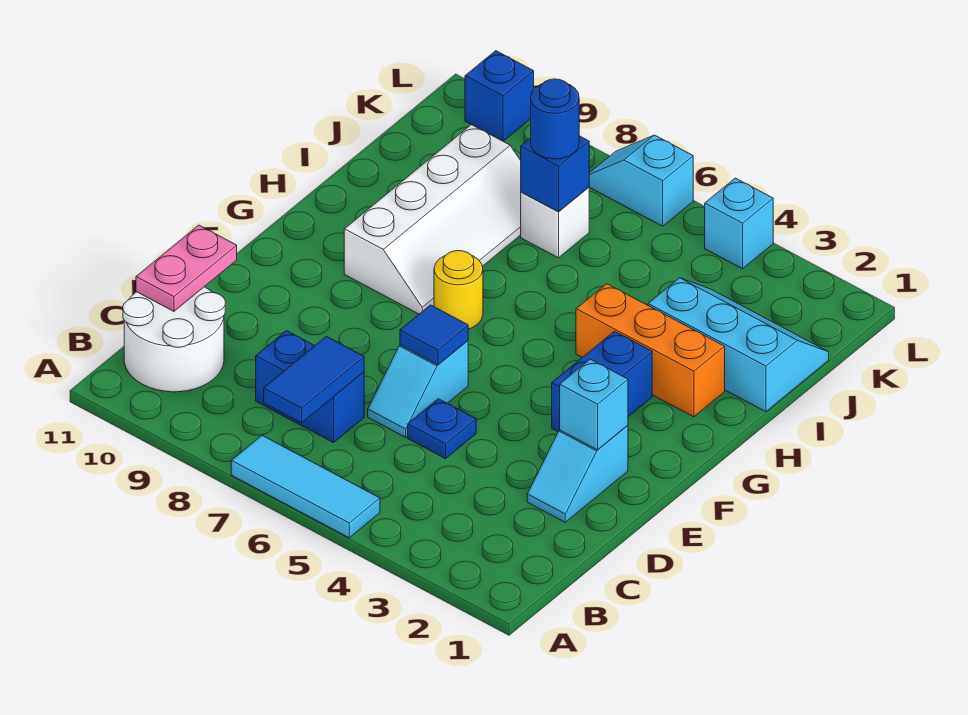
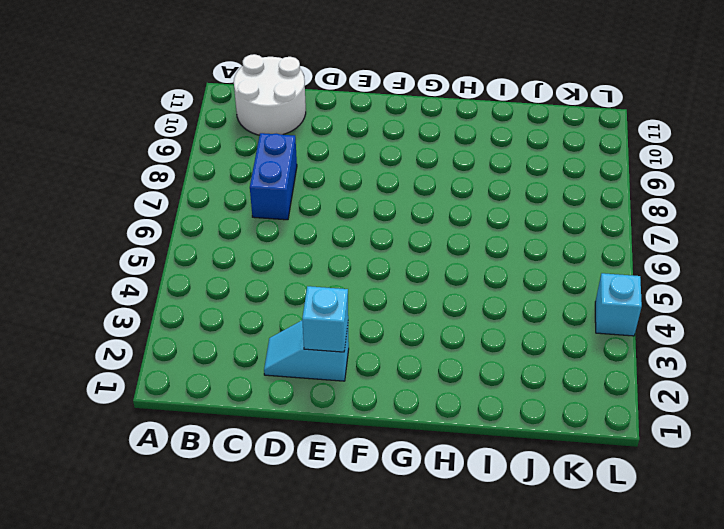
none -> cyan 1x3 tile [231,436,380,538]
none -> blue 1x1 plate [408,399,476,459]
none -> cyan 1x2 slope [368,341,468,437]

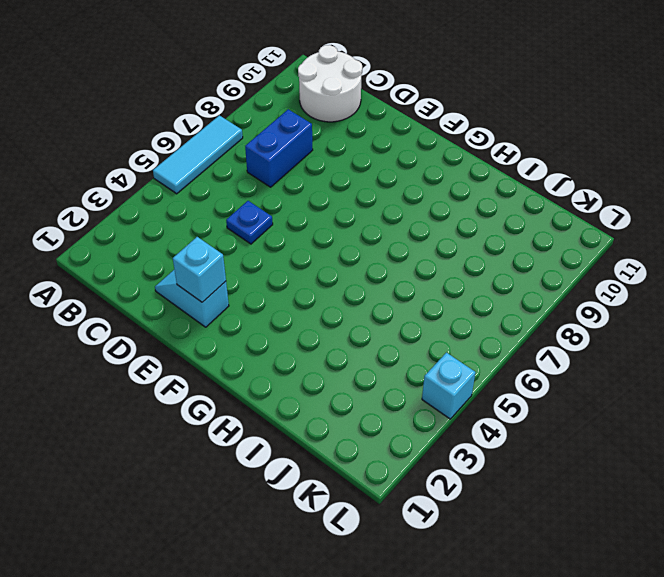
none -> cyan 1x2 slope [368,341,468,437]
none -> blue 1x2 brick [552,331,652,431]
none -> yellow 1x1 round brick [434,251,483,329]

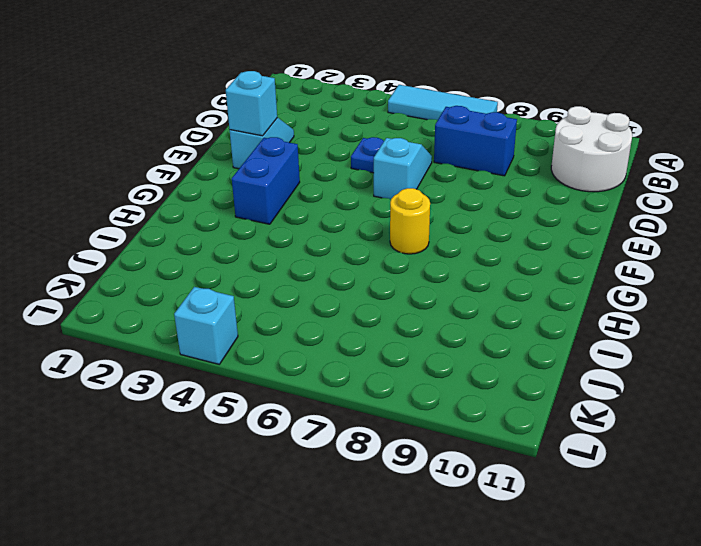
none -> white 2x4 slope [344,125,521,314]
none -> orange 1x3 brick [576,284,725,417]
none -> cyan 2x3 slope [648,278,829,412]

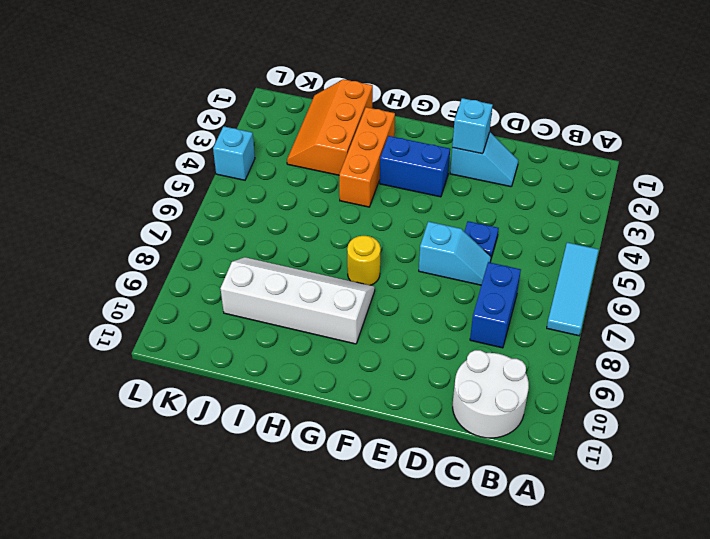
orange 2x3 slope [287,79,373,175] -> cyan 2x3 slope [648,278,829,412]
none -> white 1x1 brick [521,187,589,258]
none -> cyan 1x2 slope [589,135,693,226]
none -> blue 1x1 brick [465,51,534,141]

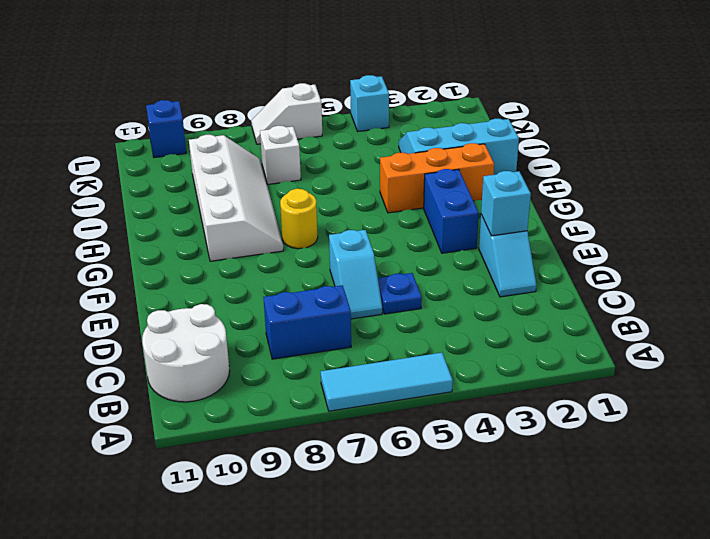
white 1x2 slope [251,83,322,144] -> cyan 1x2 slope [589,135,693,226]
none -> blue 1x2 tile [264,336,364,423]
none -> pink 1x2 plate [136,225,237,311]
none -> blue 1x1 tile [400,305,468,365]

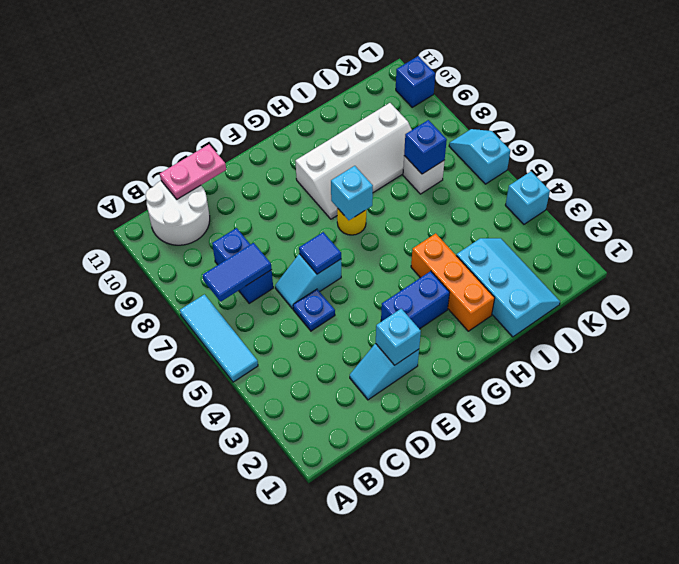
cyan 1x1 brick [331,166,373,220] -> none
none -> blue 1x1 round brick [531,79,579,159]

